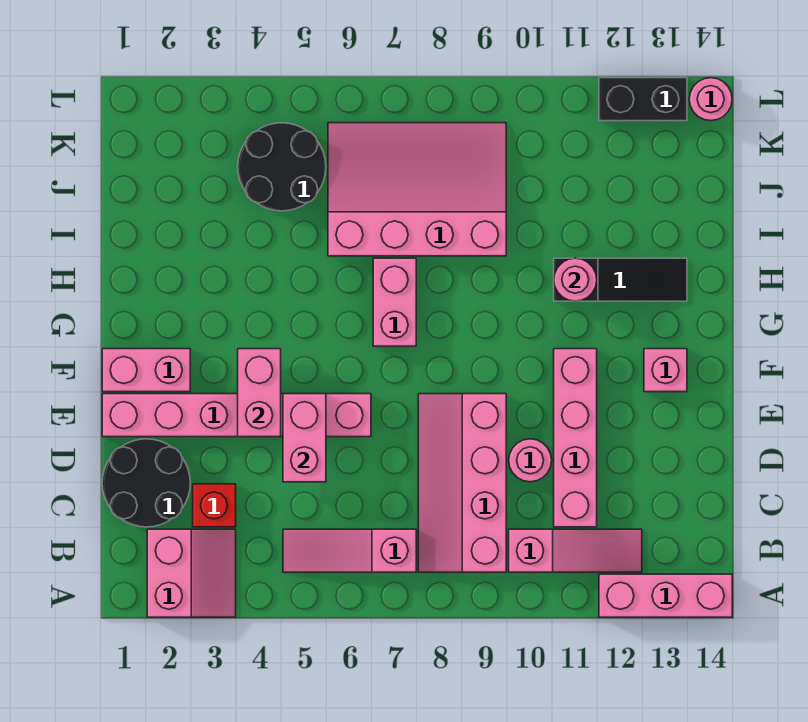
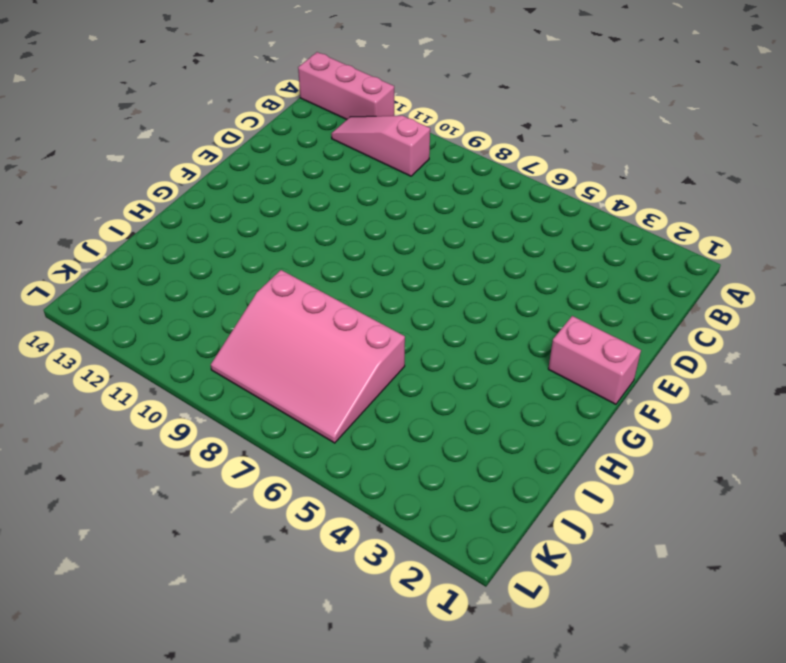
none -> pink 2x2 slope [147,529,236,617]
none -> pink 1x3 slope [283,529,416,572]
none -> pink 2x4 slope [418,394,506,572]

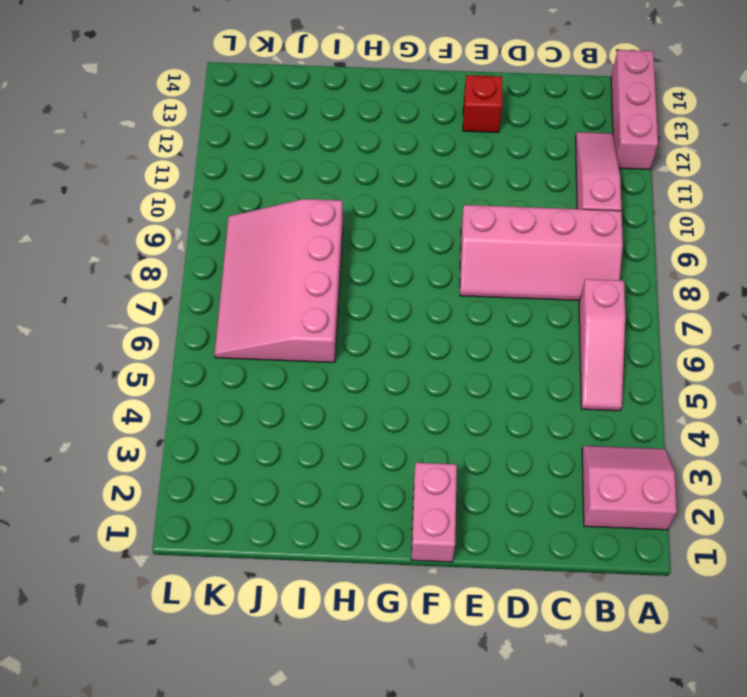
red 1x1 brick [463,75,502,132] -> red 1x1 brick moved to [193,484,236,527]
none -> black 2x2 round brick [102,439,190,527]
none -> pink 1x4 brick [554,349,597,527]
none -> pink 1x1 round brick [509,439,552,482]

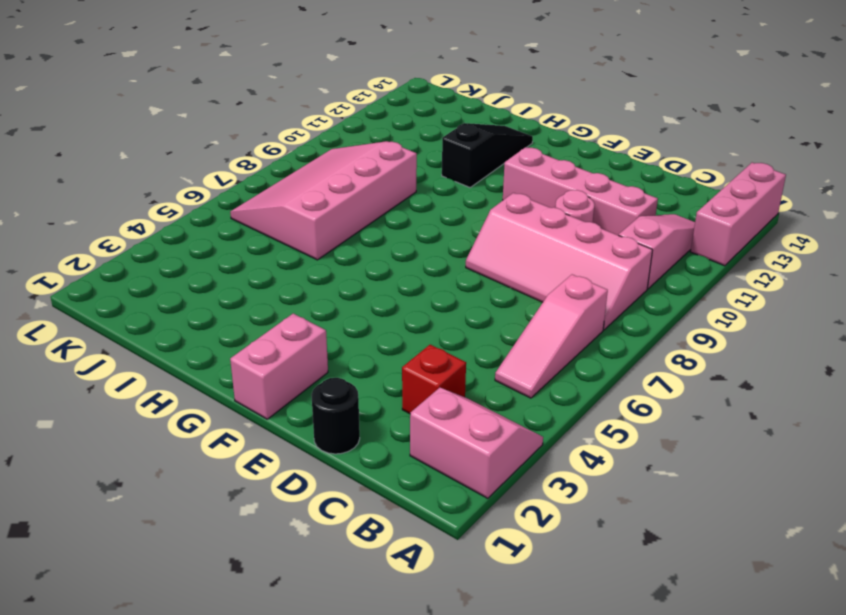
black 1x1 round brick [311,378,360,454] -> black 2x2 round brick [102,439,190,527]
none -> pink 1x6 brick [102,394,371,437]
none -> pink 1x1 brick [644,349,687,392]
none -> pink 1x2 brick [373,258,416,346]

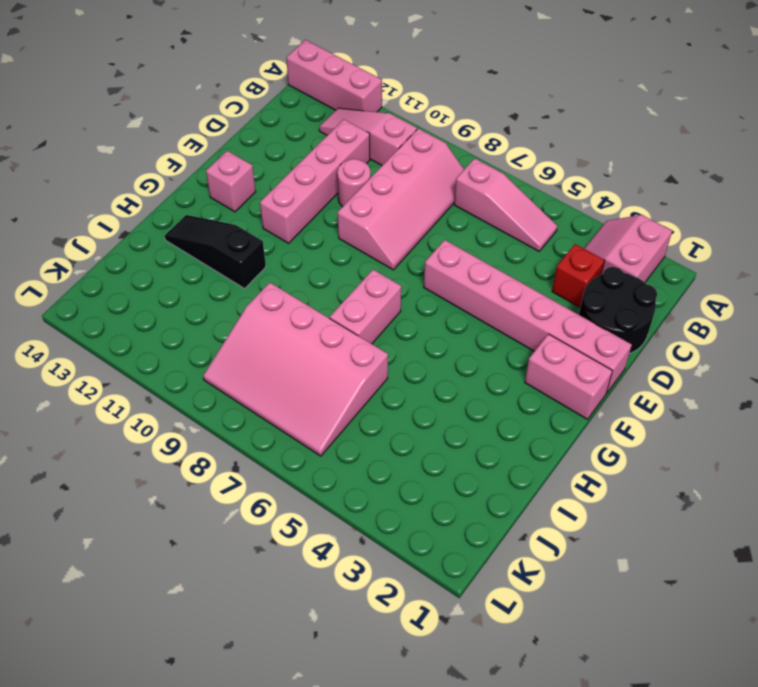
none -> black 2x2 round brick [238,123,326,211]
none -> black 1x2 brick [599,78,687,121]
none -> pink 1x1 round brick [689,78,732,121]

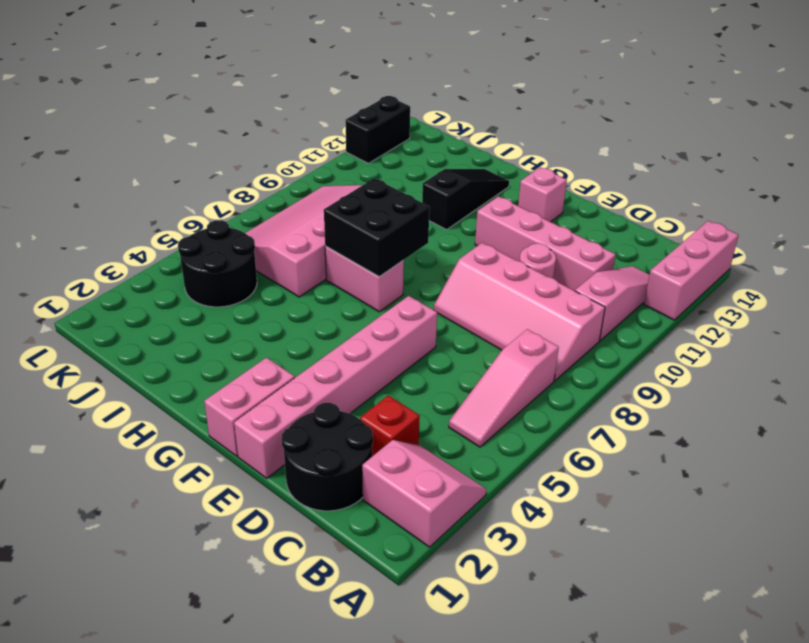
black 2x2 brick [324,178,430,277] -> none
none -> pink 1x1 round brick [689,78,732,121]
none -> pink 1x2 brick [283,394,326,482]
none -> pink 1x2 brick [238,349,281,437]

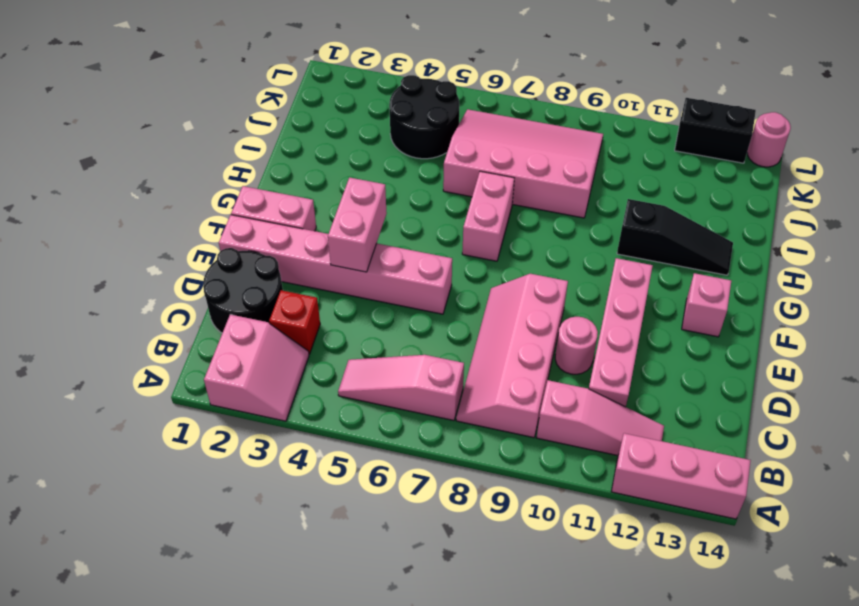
none -> pink 1x2 brick [283,394,326,482]
none -> pink 1x1 round brick [554,258,597,301]

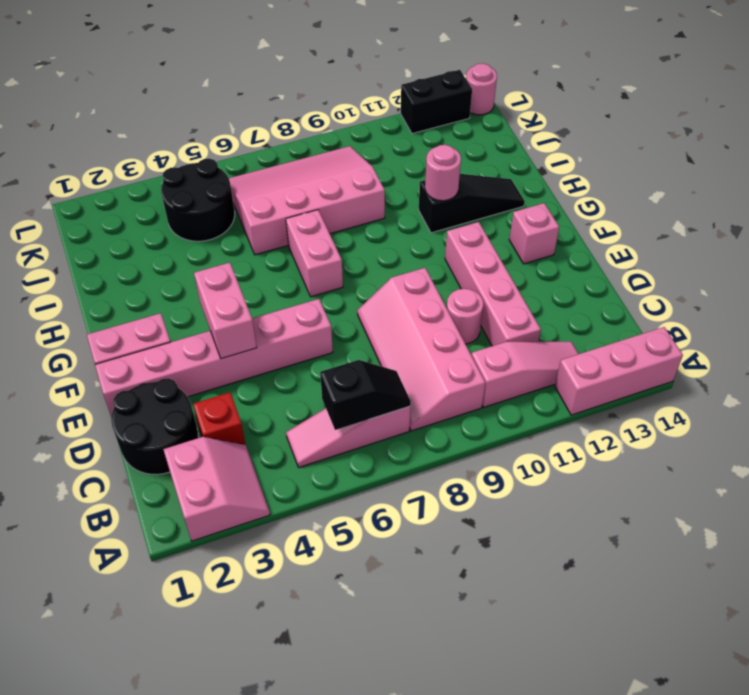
black 1x2 slope [320,360,411,430] -> none
none -> pink 1x2 brick [283,394,326,482]

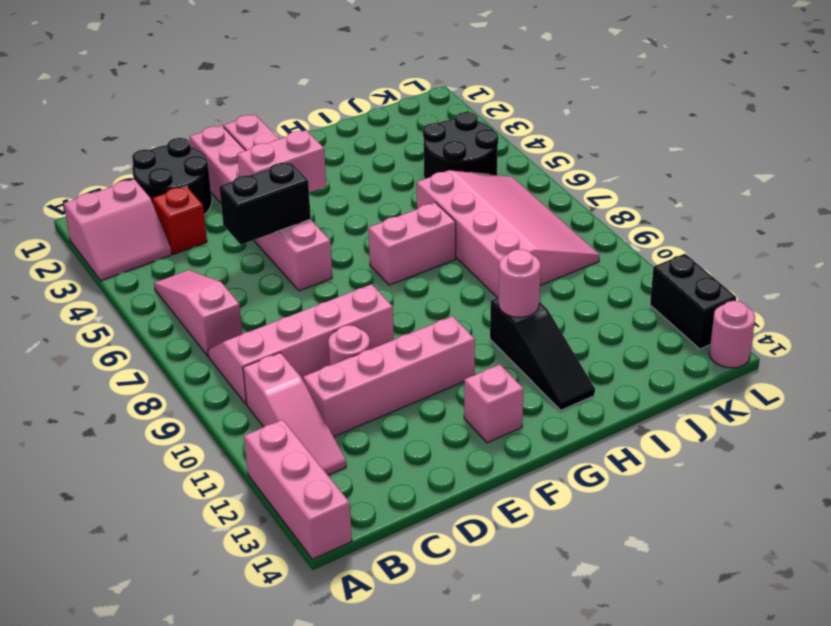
black 1x2 brick [219,161,311,245] -> pink 1x2 brick [283,394,326,482]

